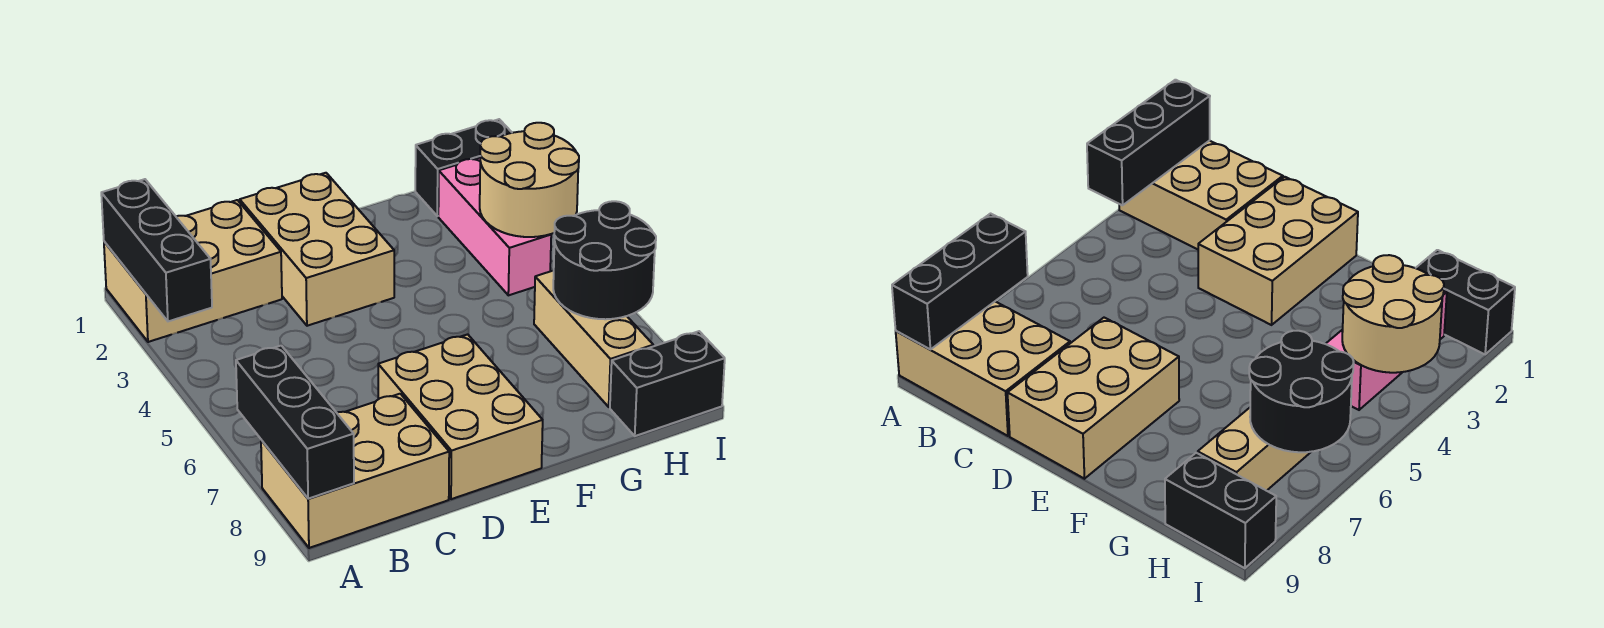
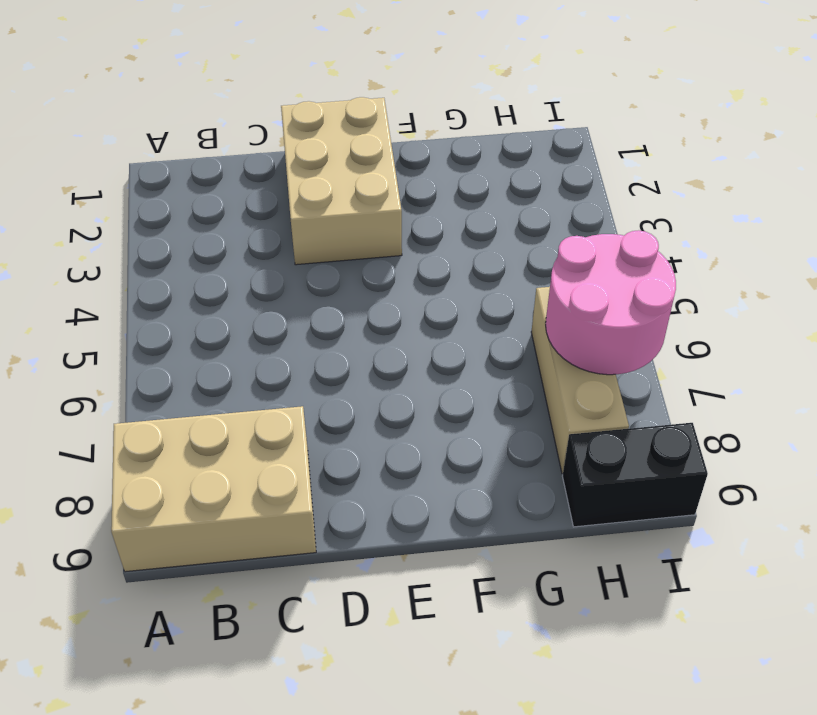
pink 2x2 round brick [546,230,676,375] -> black 2x2 round brick [553,201,656,319]
none -> tan 2x3 brick [104,200,282,342]
none -> tan 2x3 brick [378,334,543,499]
none -> black 1x2 brick [415,119,512,216]

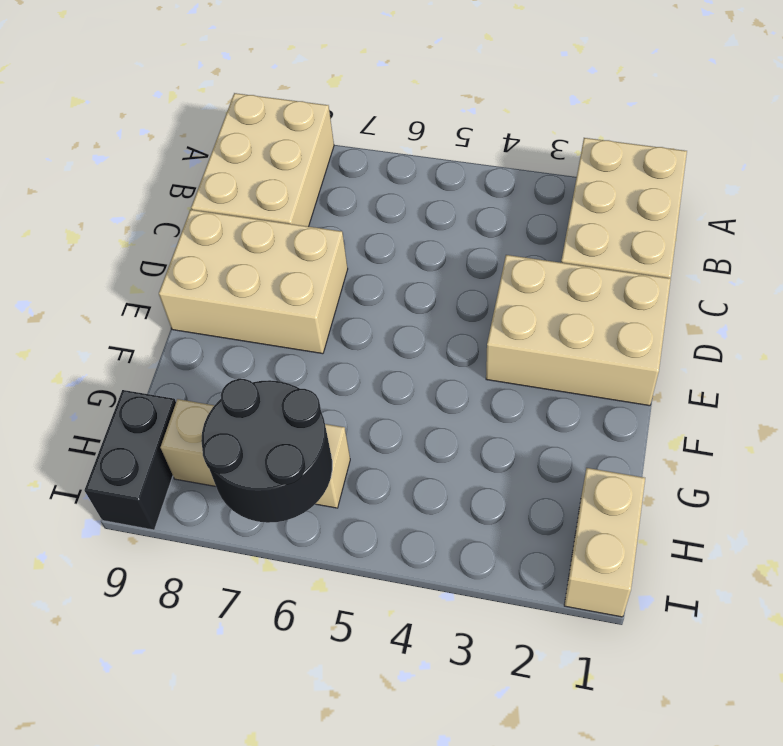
tan 1x2 brick [564,468,645,617] -> black 1x2 brick [415,119,512,216]
none -> pink 1x3 brick [438,158,551,295]
none -> black 1x3 brick [101,179,212,321]
none -> black 1x3 brick [236,346,354,499]

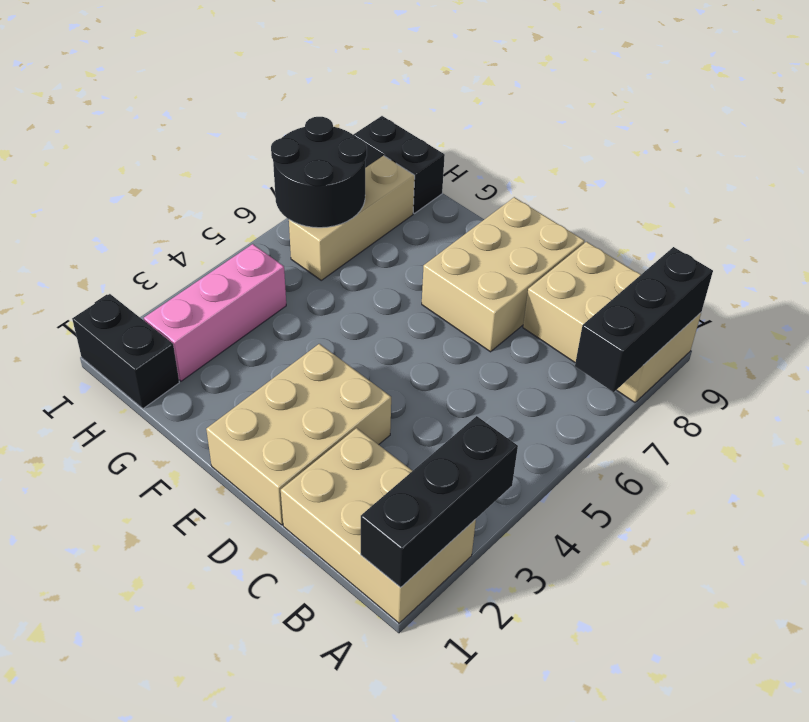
none -> tan 2x2 round brick [480,123,579,237]

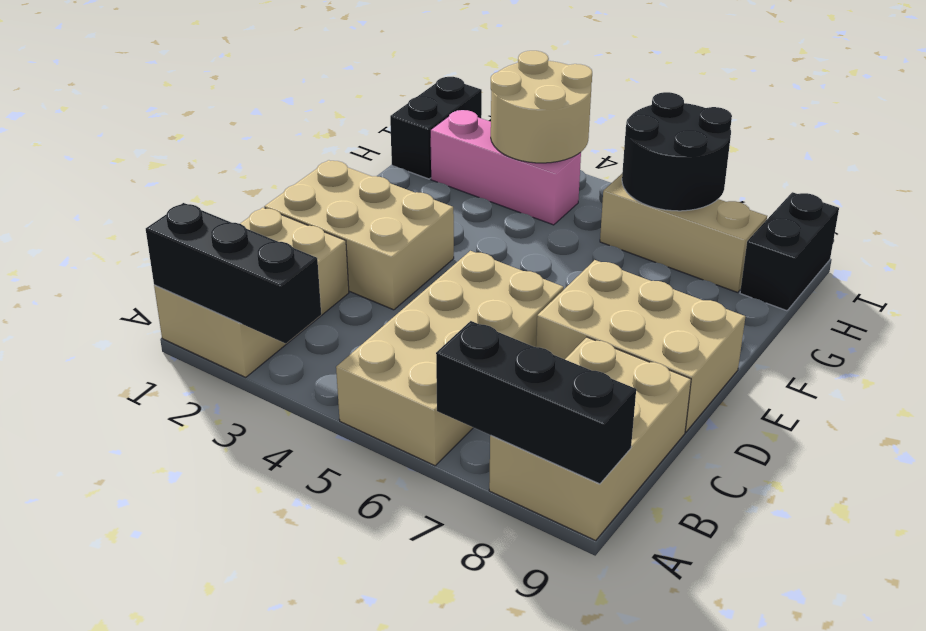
tan 2x4 brick [336,251,564,466] -> none

